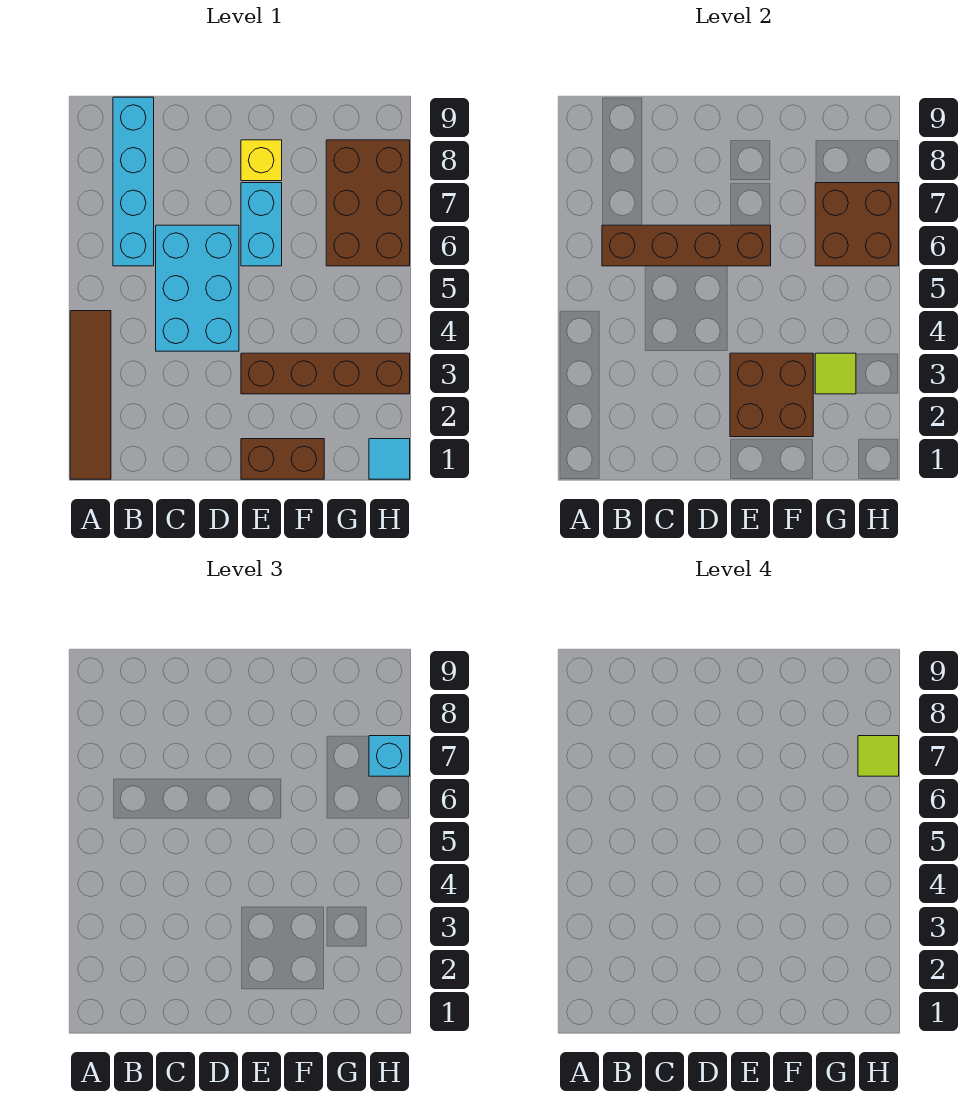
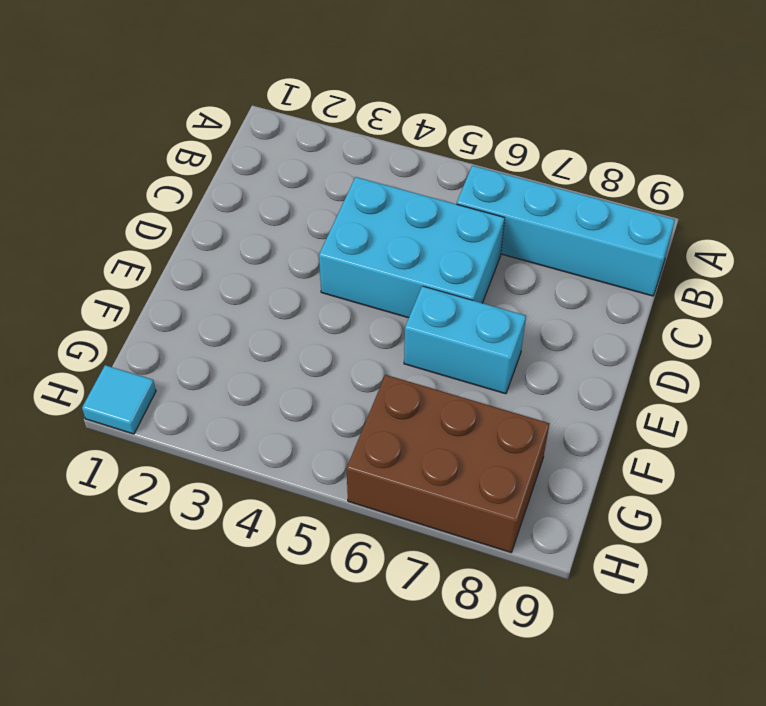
none -> brown 1x4 tile [70,311,111,479]
none -> brown 1x2 brick [241,439,324,479]
none -> brown 1x4 brick [241,353,410,394]

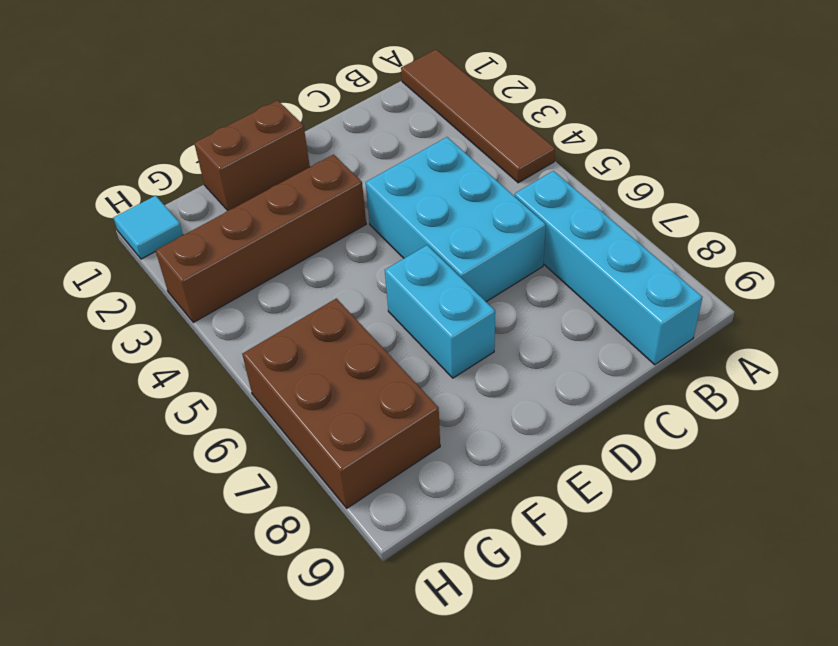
none -> yellow 1x1 brick [241,140,282,181]
none -> brown 1x4 brick [602,225,771,266]
none -> brown 2x2 brick [730,353,813,437]

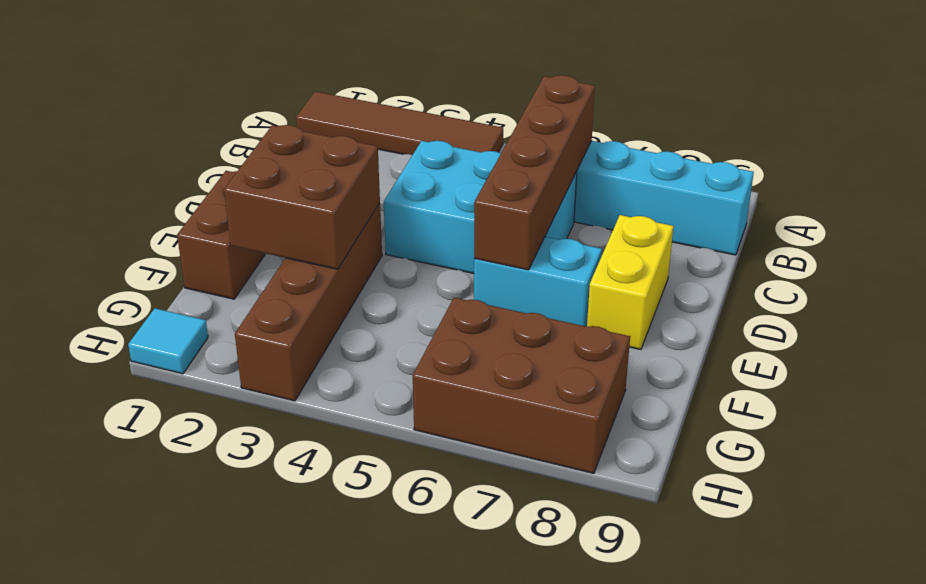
yellow 1x2 brick [587,215,673,350] -> yellow 1x1 brick [241,140,282,181]
none -> lime 1x1 tile [815,353,856,394]
none -> brown 2x2 brick [815,183,899,266]
none -> cyan 1x1 brick [369,736,410,776]

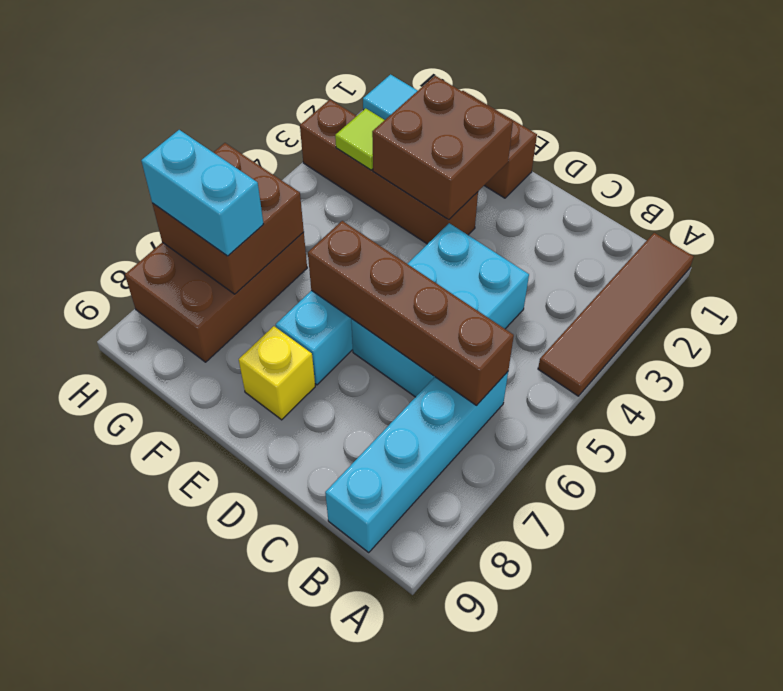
cyan 1x2 brick [141,130,263,256] -> cyan 1x1 brick [369,736,410,776]
none -> lime 1x1 tile [858,736,899,776]

